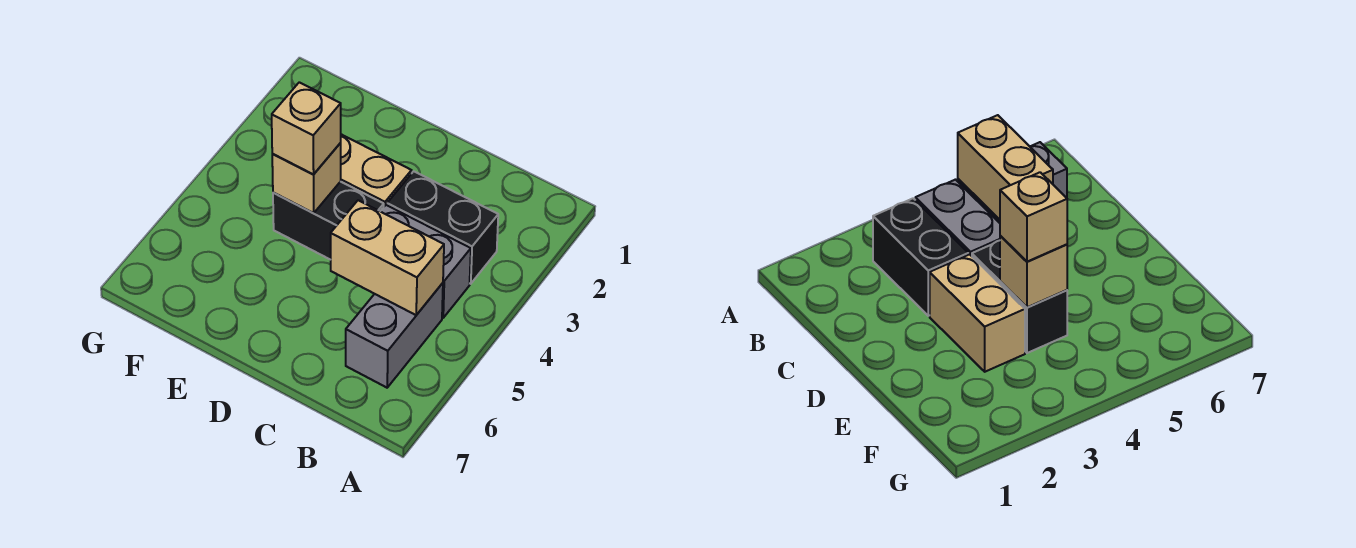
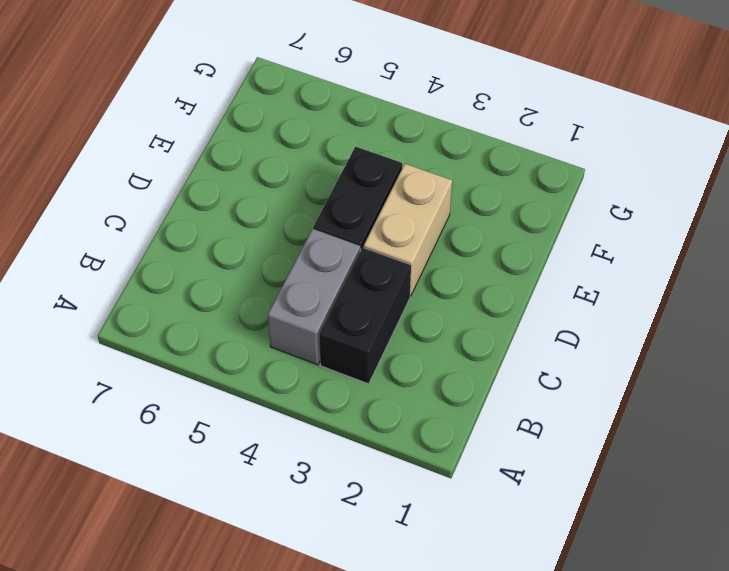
none -> grey 1x2 brick [346,283,443,388]
none -> tan 1x2 brick [331,200,444,315]

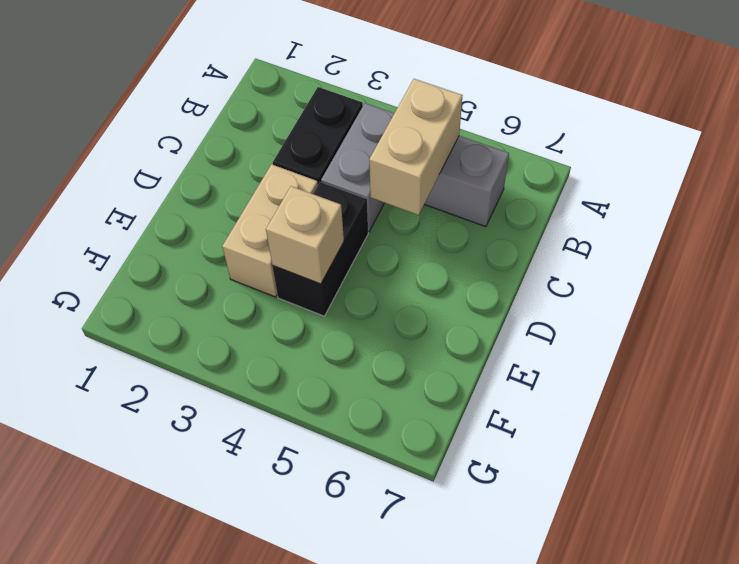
none -> tan 1x1 brick [272,82,341,175]

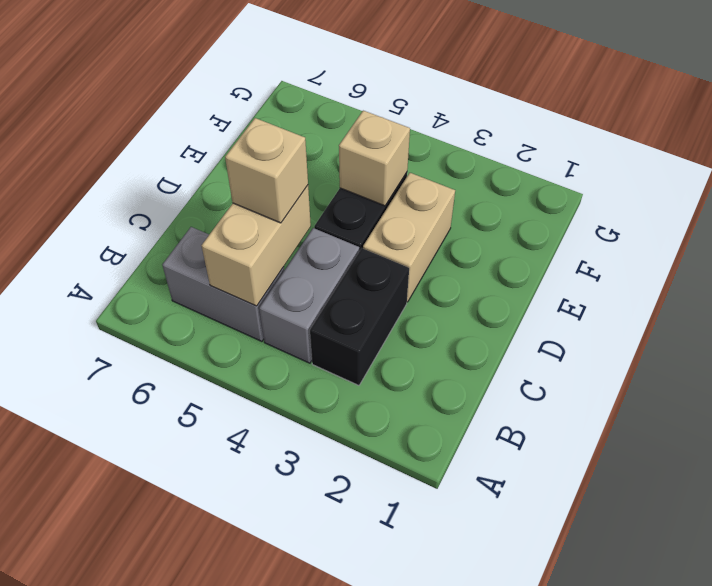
tan 1x1 brick [225,118,308,223] -> tan 1x1 brick moved to [272,82,341,175]

